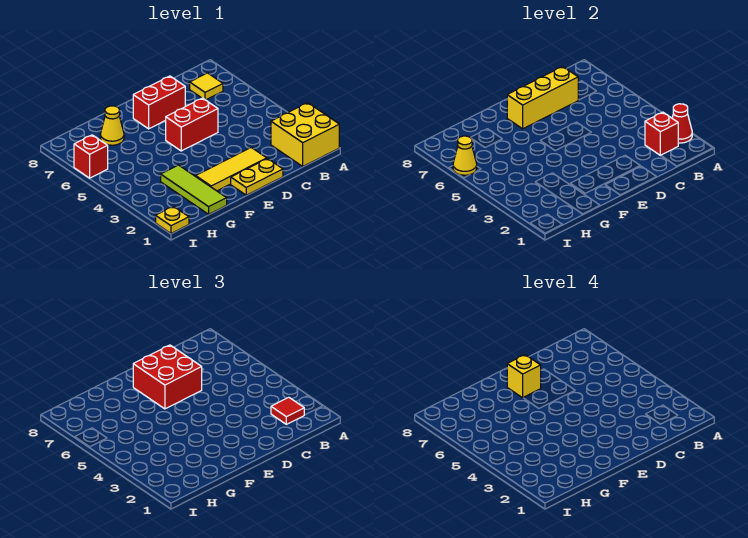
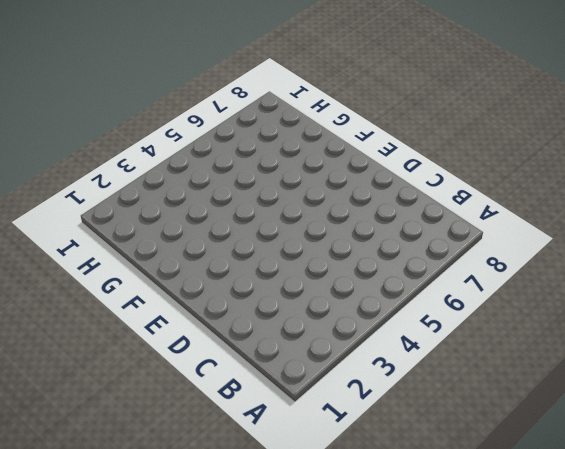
none -> yellow 2x2 brick [271,103,339,166]
none -> yellow 1x1 tile [190,73,223,100]
none -> yellow 1x2 plate [231,159,283,195]

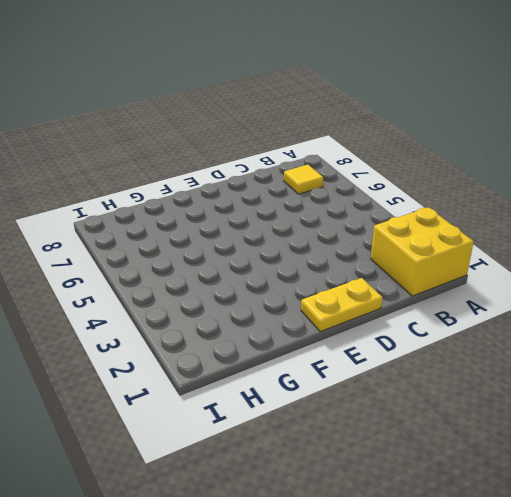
none -> yellow 1x3 tile [196,148,267,191]
none -> red 1x2 brick [166,98,218,151]
none -> red 1x2 brick [133,76,185,129]

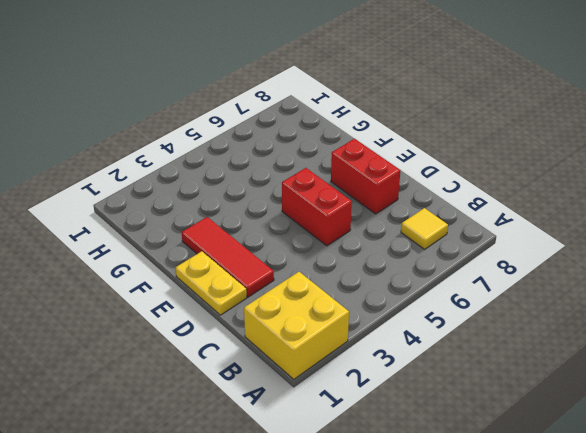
red 1x3 tile [182,217,274,297] -> yellow 1x3 tile [196,148,267,191]
none -> lime 1x3 tile [161,165,227,214]
none -> yellow 1x1 cone [100,106,124,145]
none -> yellow 1x1 plate [156,206,189,233]

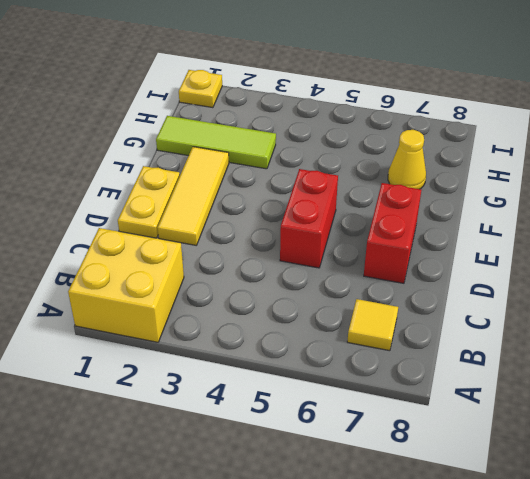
none -> red 1x1 brick [74,135,108,178]
none -> red 1x1 cone [672,104,692,143]
none -> red 1x1 brick [645,112,678,155]

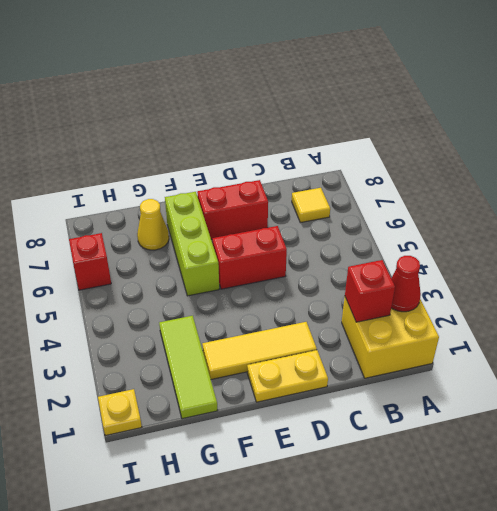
lime 1x3 brick [165,192,219,296] -> none
none -> yellow 1x3 brick [507,66,578,129]
none -> yellow 1x1 cone [453,136,477,175]
none -> red 1x1 tile [271,397,304,424]

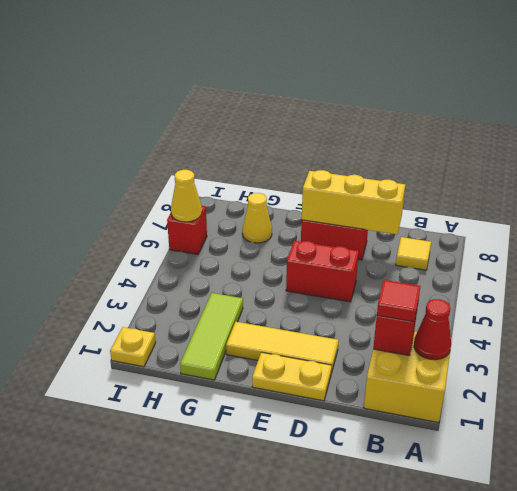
none -> red 2x2 brick [133,345,202,409]
none -> yellow 1x1 brick [507,355,541,398]

